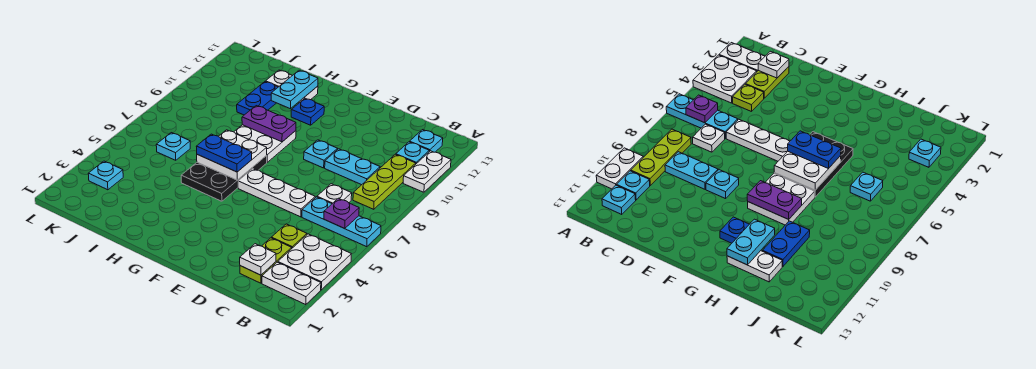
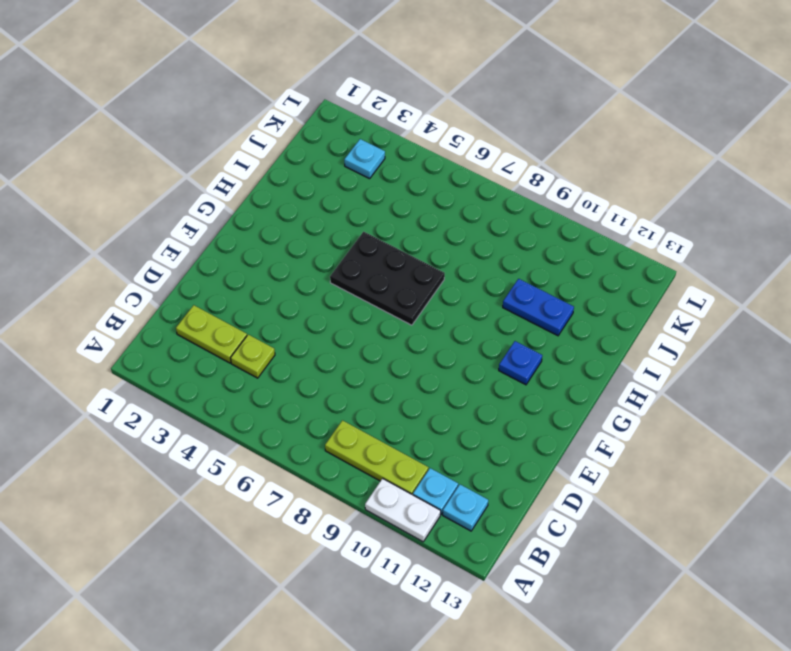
none -> white 1x2 plate [262,262,321,304]
none -> white 2x2 plate [278,234,351,290]
none -> cyan 1x3 plate [302,197,381,247]

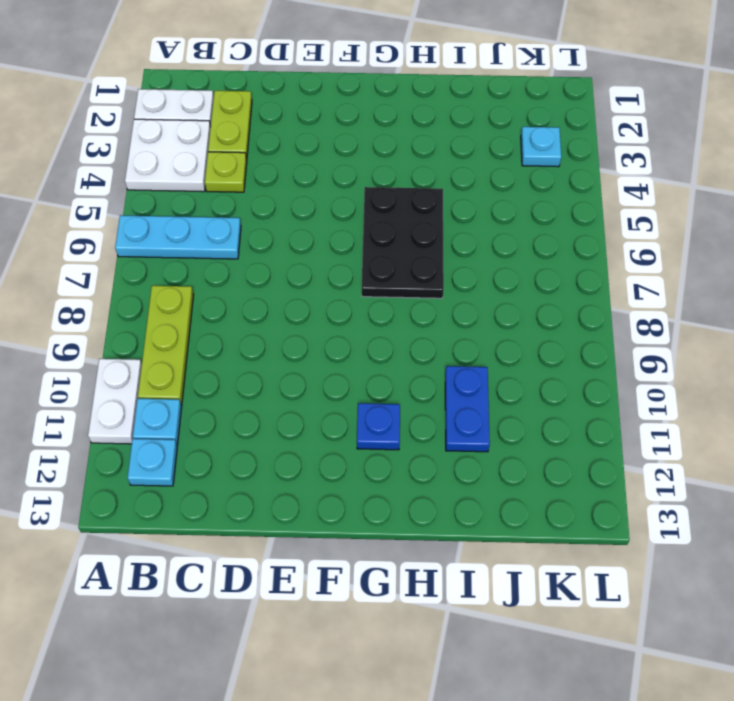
none -> white 1x1 plate [317,184,352,204]
none -> cyan 1x2 plate [325,149,380,185]
none -> white 1x3 plate [238,169,315,217]

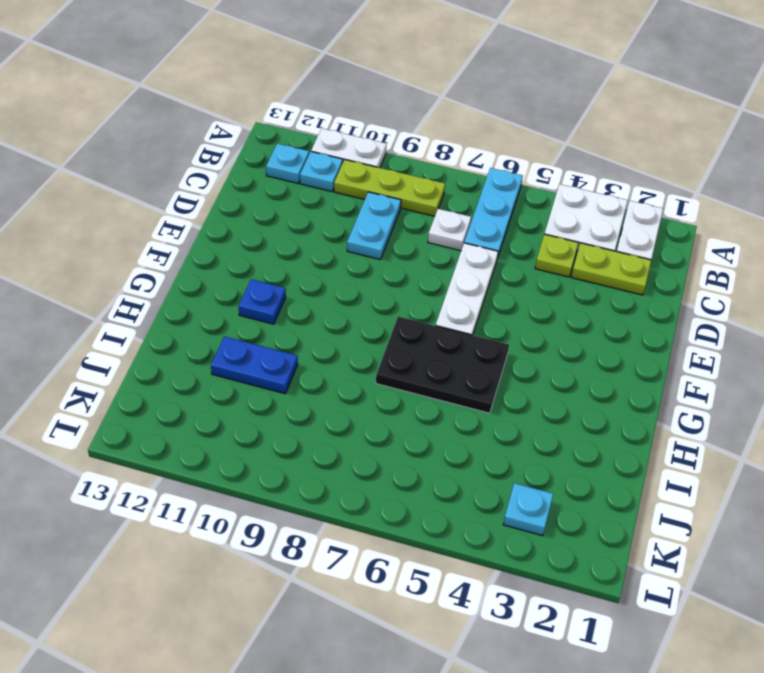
none -> cyan 1x1 plate [304,140,338,168]
none -> white 2x2 plate [234,125,296,162]
none -> white 1x2 plate [266,70,318,103]

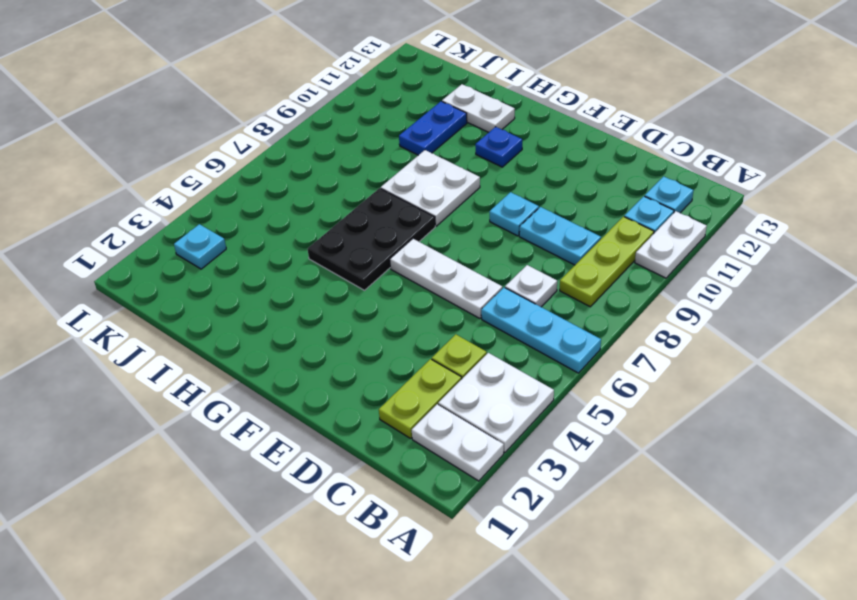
none -> cyan 1x1 plate [156,133,190,160]
none -> purple 1x1 plate [324,198,359,229]
none -> white 1x1 plate [240,244,276,275]

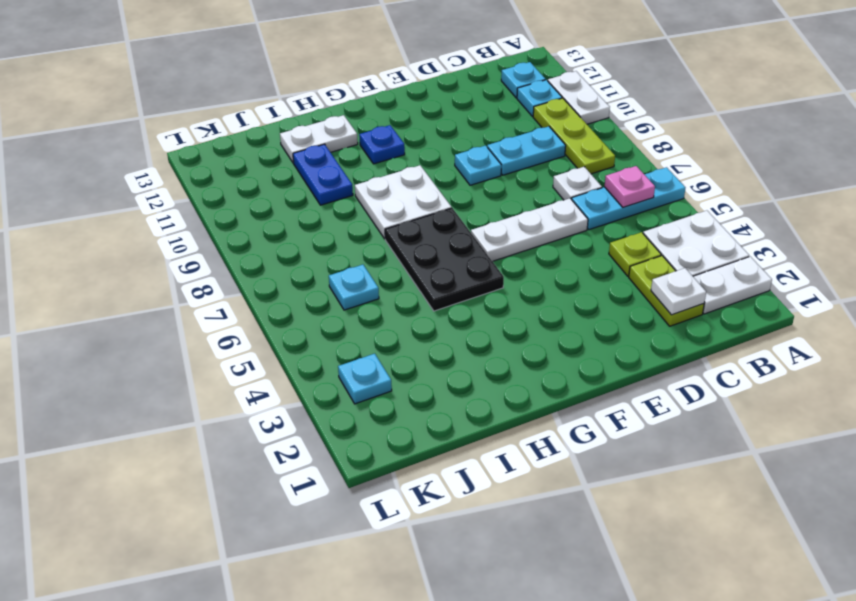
pink 1x1 plate [605,166,655,207] -> purple 1x1 plate [324,198,359,229]
none -> white 2x2 plate [197,130,267,180]
none -> purple 1x2 plate [242,106,296,142]
none -> cyan 1x2 plate [271,70,318,109]

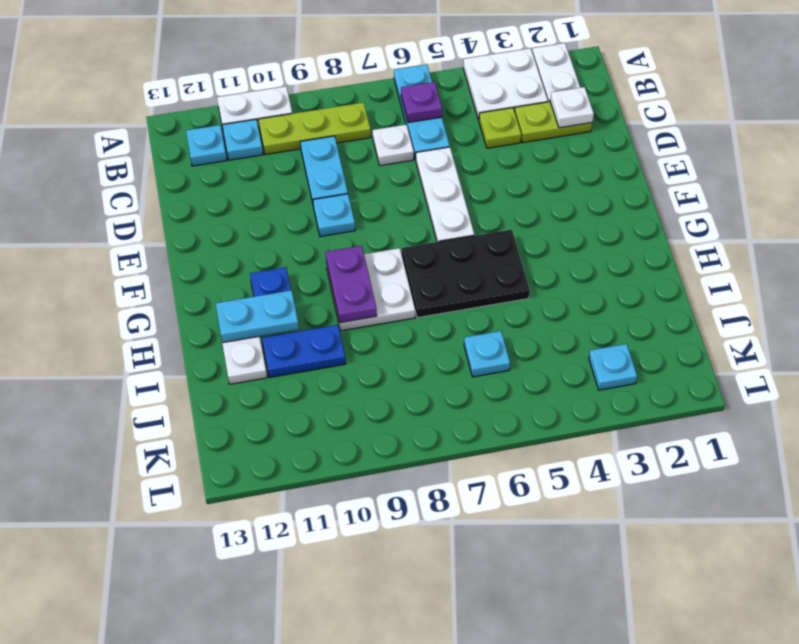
none -> white 2x2 plate [197,130,267,180]
none -> blue 1x2 plate [196,134,252,172]

